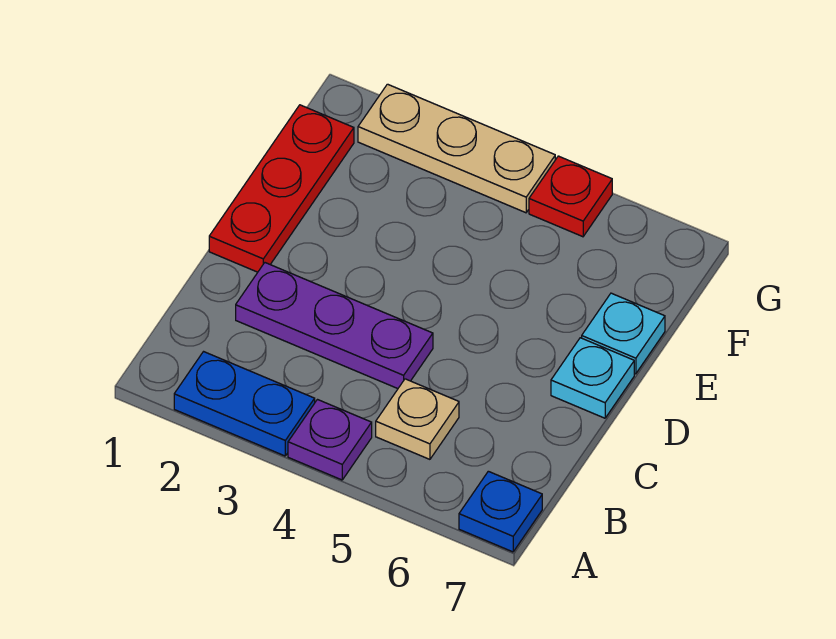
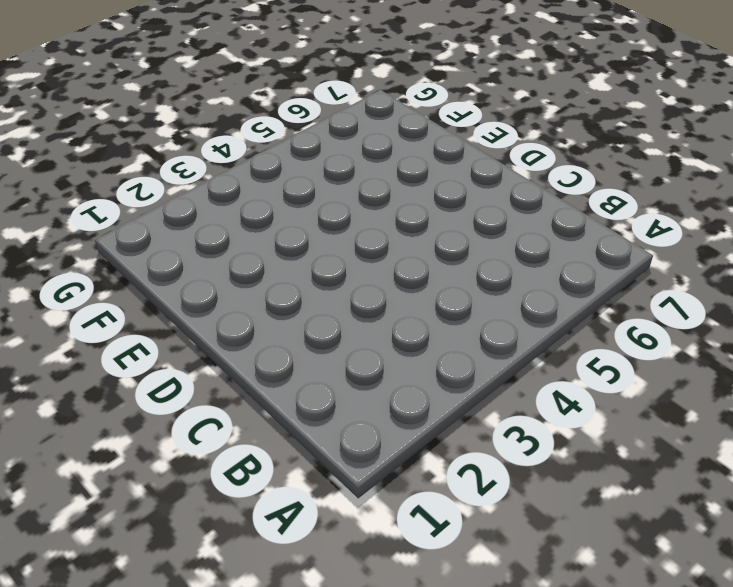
none -> blue 1x2 plate [174,352,315,456]
none -> purple 1x1 plate [288,400,372,480]

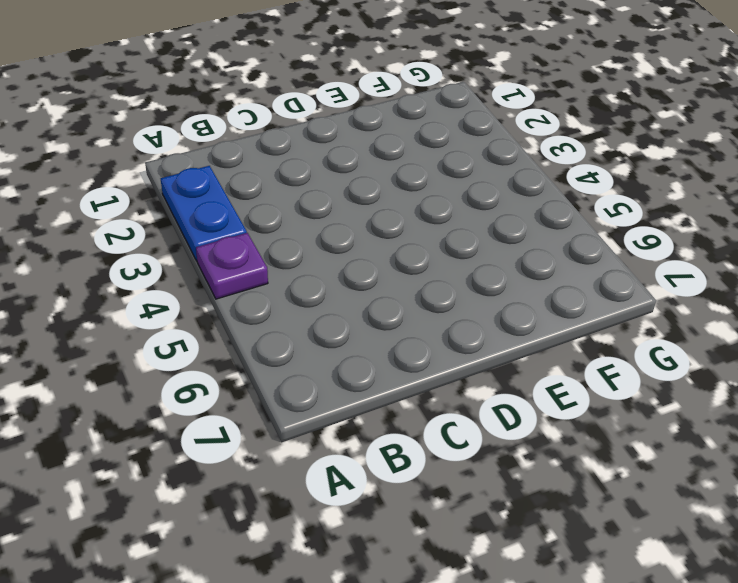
none -> blue 1x1 plate [459,471,542,552]
none -> tan 1x1 plate [376,379,459,459]

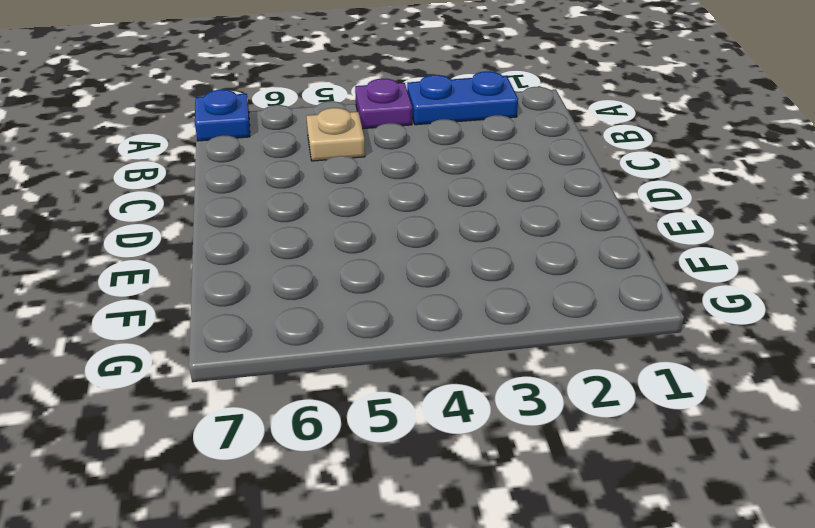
none -> purple 1x3 plate [236,263,433,389]
none -> red 1x3 plate [209,105,354,272]

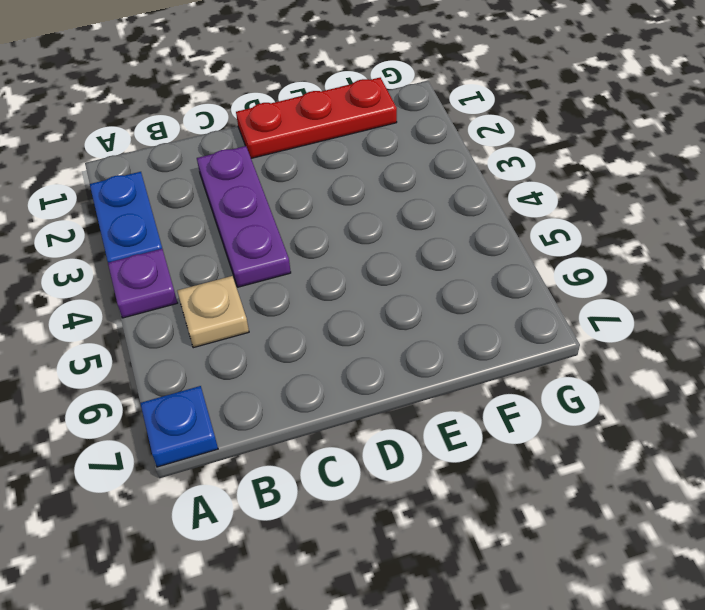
none -> cyan 1x1 plate [551,338,634,418]
none -> cyan 1x1 plate [582,293,665,374]

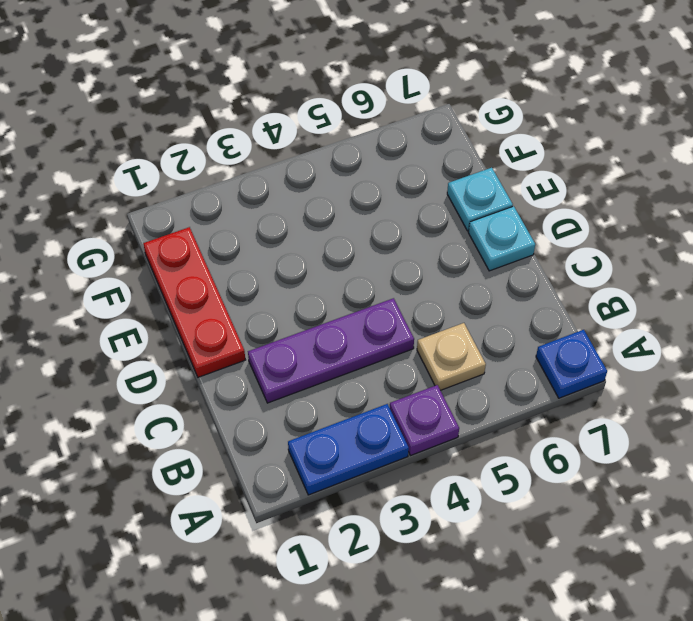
none -> tan 1x3 plate [358,84,555,213]
none -> red 1x1 plate [529,156,612,237]

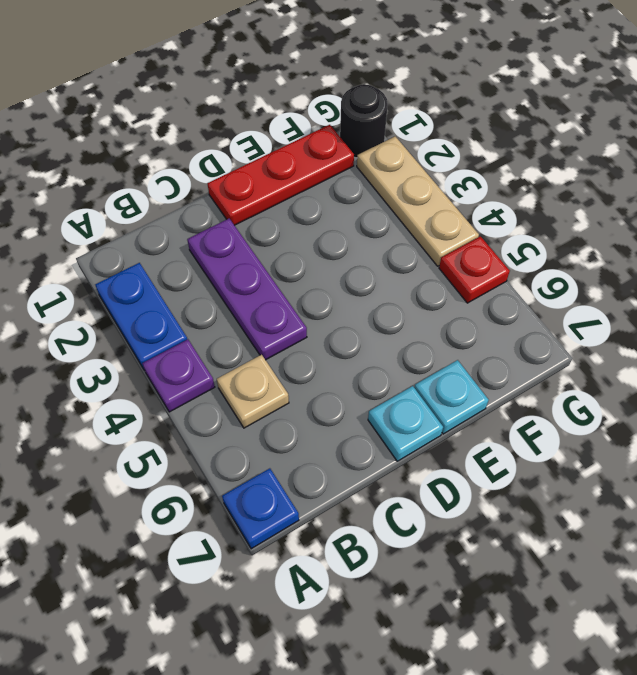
black 1x1 round brick [340,84,388,158] -> none

